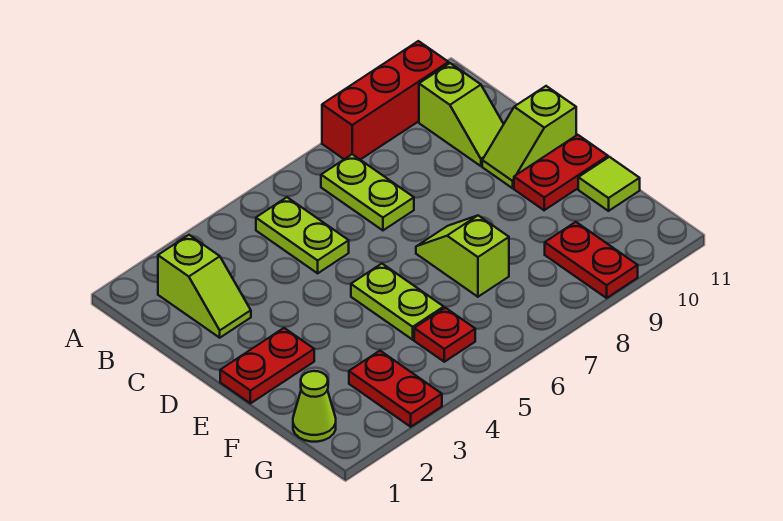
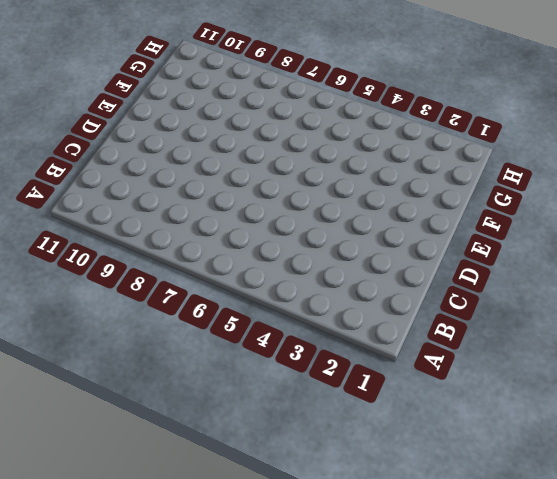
none -> red 1x3 brick [322,41,449,160]
none -> lime 1x2 slope [158,235,251,338]
none -> lime 1x2 plate [256,197,349,273]

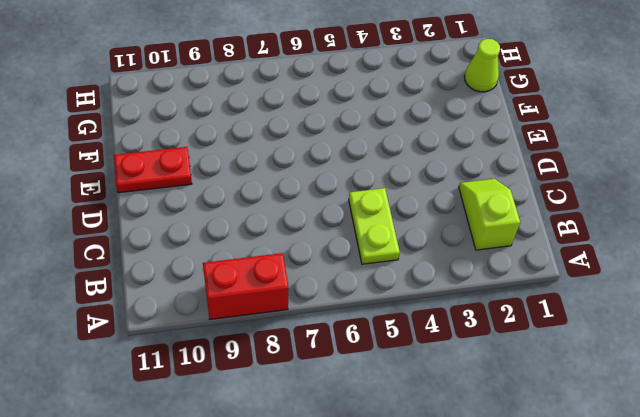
red 1x2 brick [203,253,289,319] -> red 1x3 brick [322,41,449,160]
none -> lime 1x2 plate [321,154,414,230]
none -> lime 1x2 slope [419,63,504,166]
none -> lime 1x2 slope [482,86,576,188]

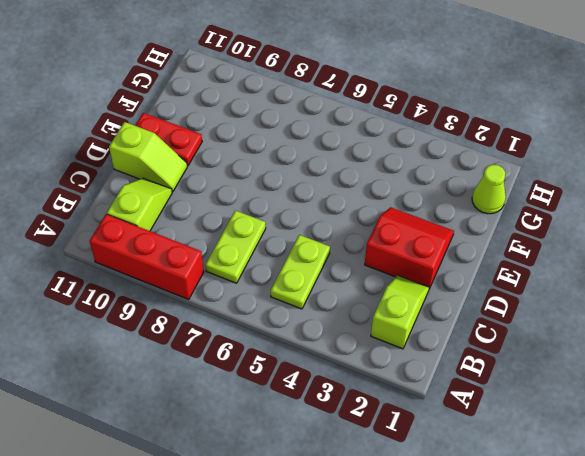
red 2x2 slope [365,207,454,289] -> red 1x2 plate [220,328,314,403]
none -> lime 1x2 plate [351,264,444,340]
none -> lime 1x2 slope [416,216,509,297]
none -> lime 1x1 tile [578,157,640,211]

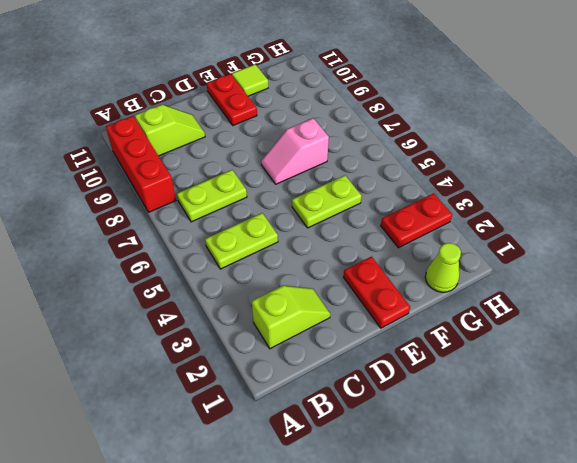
pink 1x2 slope [261,118,329,184] -> lime 1x2 slope [416,216,509,297]
none -> lime 1x2 slope [482,86,576,188]
none -> red 1x1 plate [414,308,475,362]
none -> red 1x2 plate [545,222,638,298]

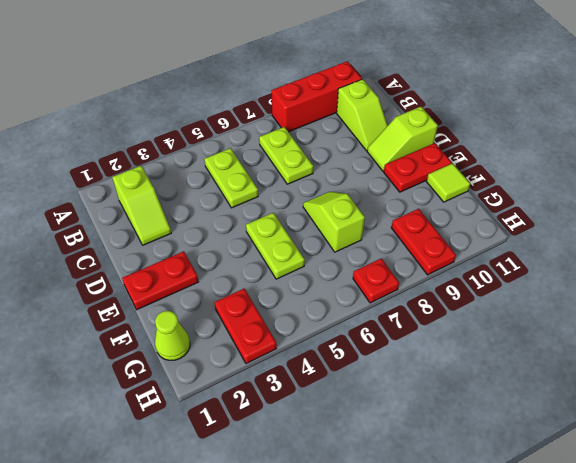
red 1x1 plate [353,258,399,303] -> red 1x1 plate moved to [414,308,475,362]

